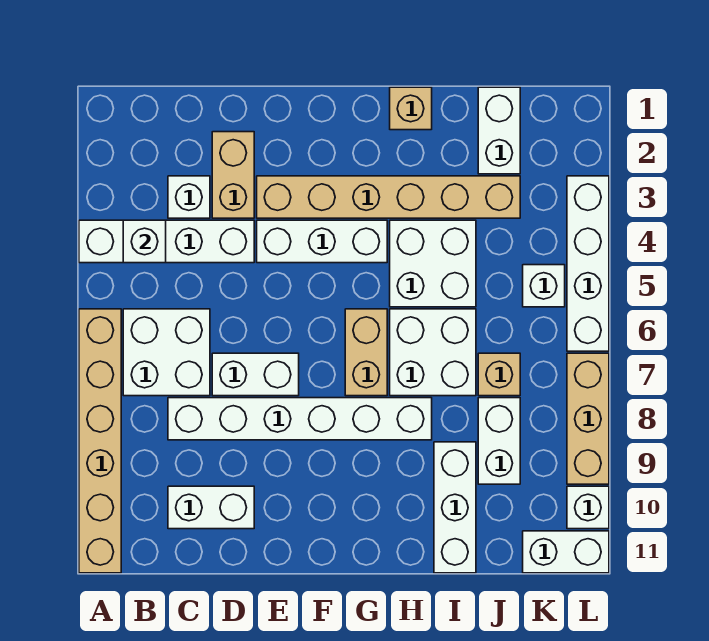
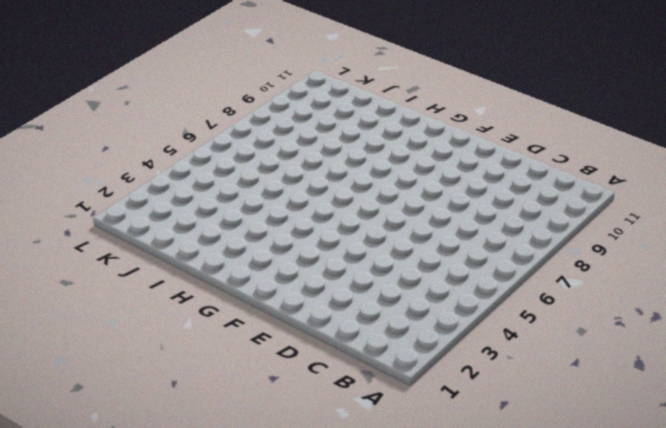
none -> white 1x4 brick [79,220,254,263]
none -> tan 1x6 brick [79,309,121,573]
none -> white 2x2 brick [123,309,210,396]

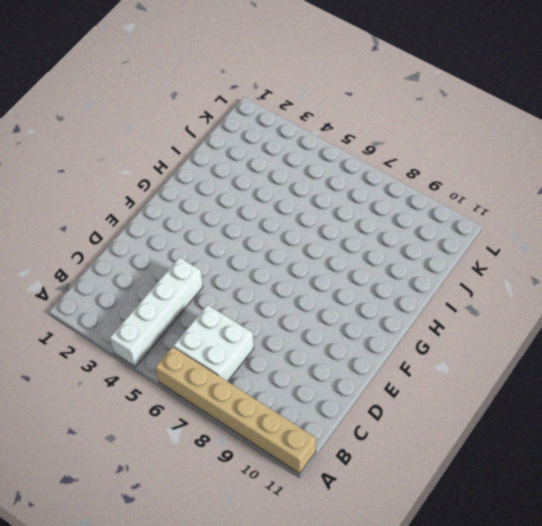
none -> white 1x1 brick [168,176,210,218]
none -> white 1x6 brick [168,398,432,440]
none -> white 1x2 brick [168,486,254,529]

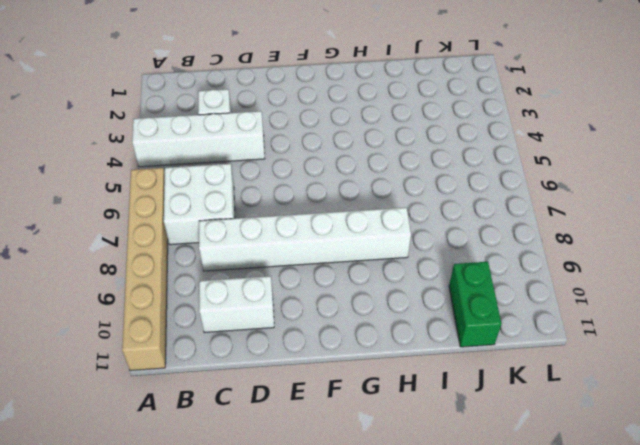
green 1x2 brick [449,261,501,347] -> none
none -> tan 1x2 brick [212,132,254,218]
none -> white 1x2 brick [212,353,299,396]
none -> tan 1x6 brick [257,176,520,218]

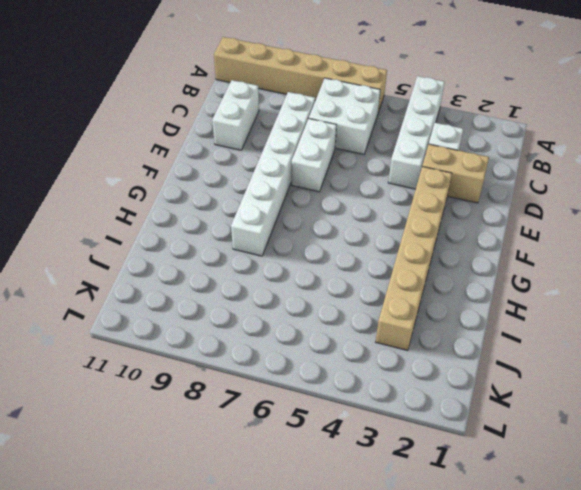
none -> white 1x3 brick [257,220,387,263]
none -> tan 1x2 brick [345,309,387,396]
none -> tan 1x1 brick [390,87,432,130]

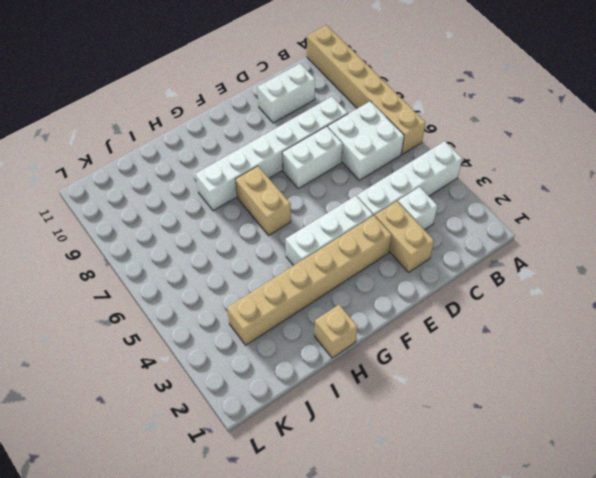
none -> white 2x2 brick [390,220,476,307]
none -> white 2x2 brick [390,309,476,396]
none -> white 1x3 brick [434,442,476,573]

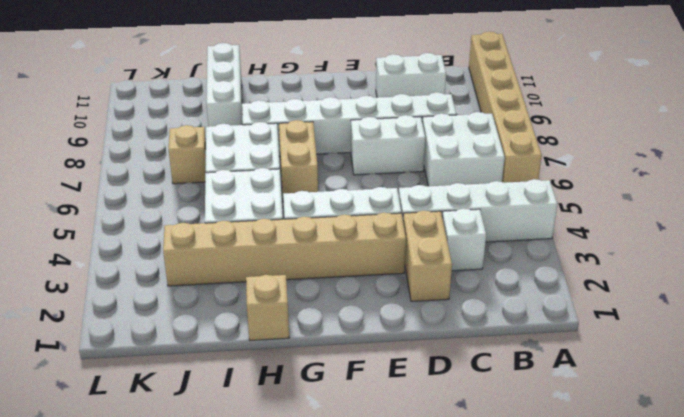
none -> white 1x2 brick [478,87,520,174]
none -> white 1x2 brick [478,398,520,484]
none -> white 1x1 brick [523,265,565,307]

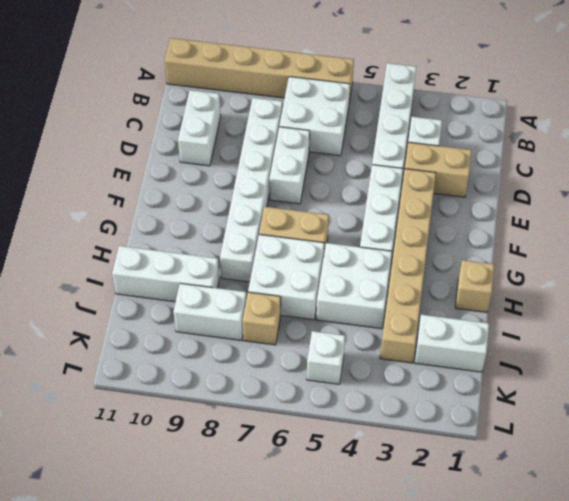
none -> white 1x2 brick [523,531,609,573]
none -> white 1x4 brick [567,176,609,351]
none -> tan 1x3 brick [567,353,609,484]

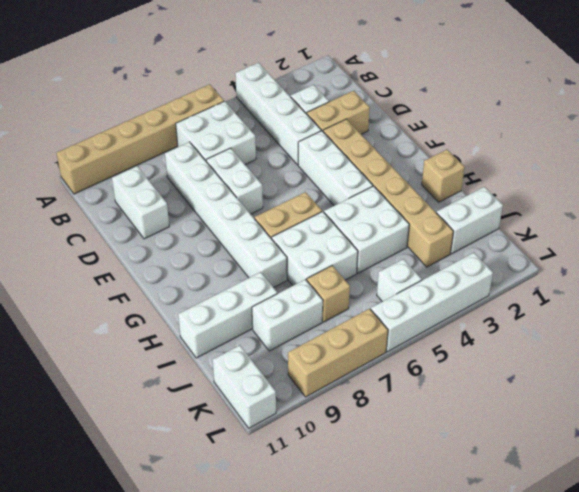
none -> white 1x1 brick [567,486,609,529]
none -> white 1x1 brick [123,220,166,263]

